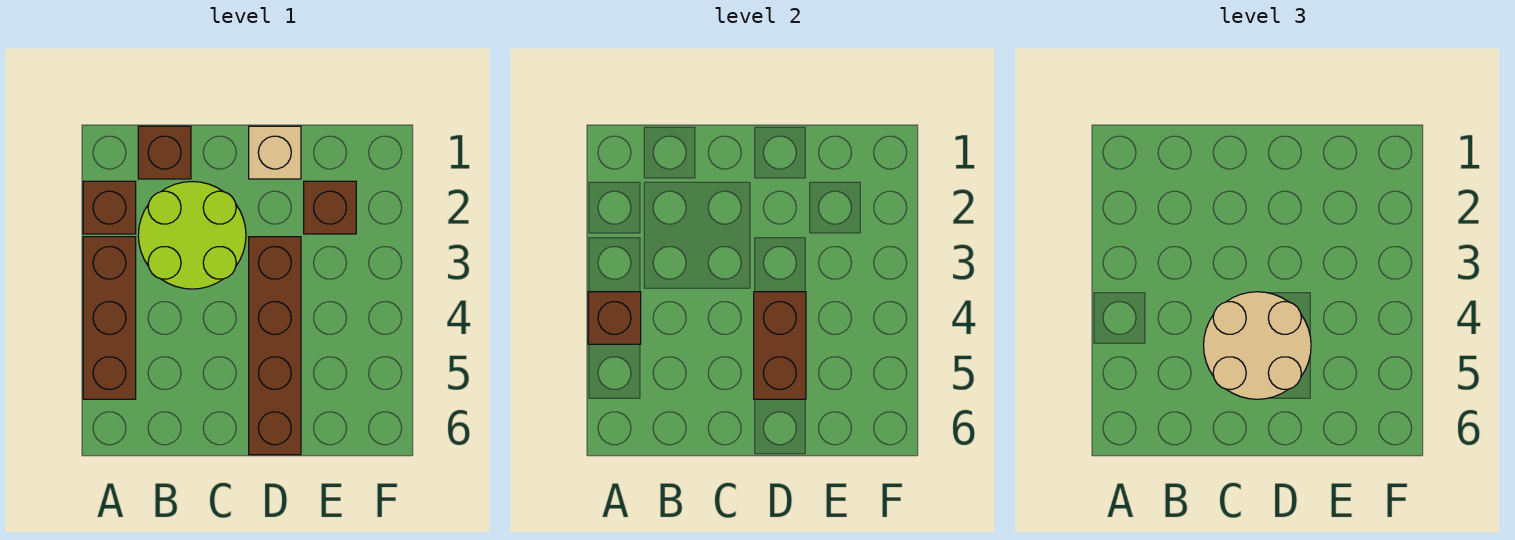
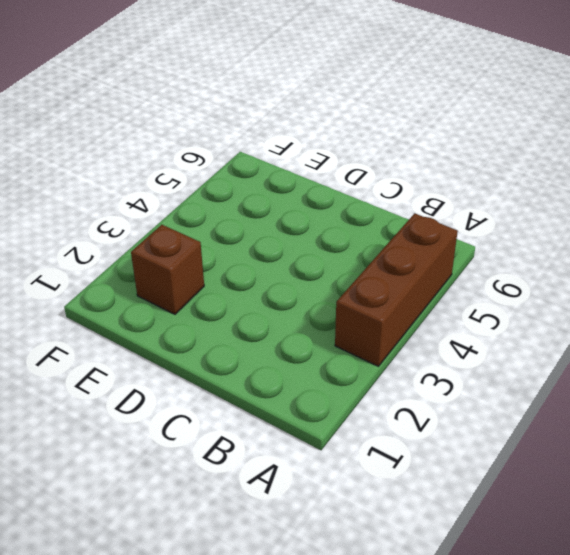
none -> brown 1x1 brick [83,181,136,234]
none -> brown 1x1 brick [138,126,191,179]

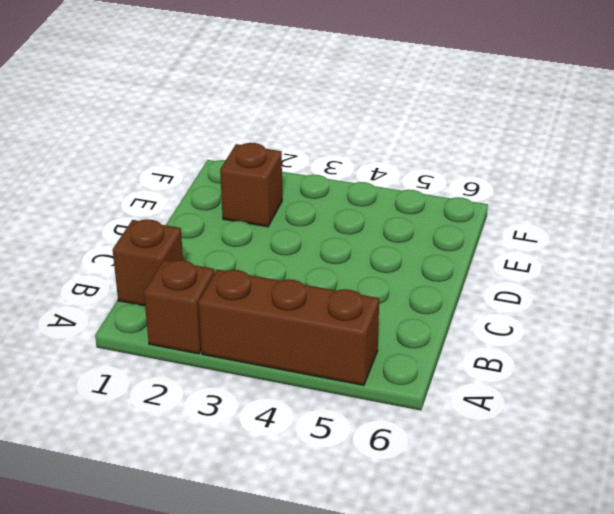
none -> lime 2x2 round brick [138,182,246,289]
none -> tan 1x1 brick [249,126,301,179]

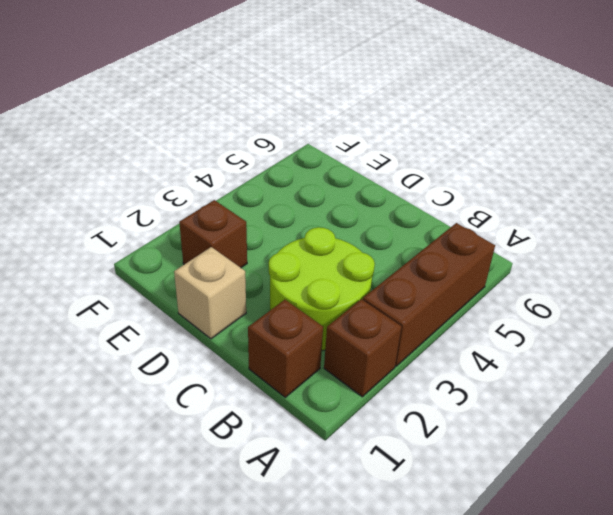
none -> brown 1x4 brick [249,237,301,455]
none -> brown 1x1 brick [588,292,641,344]

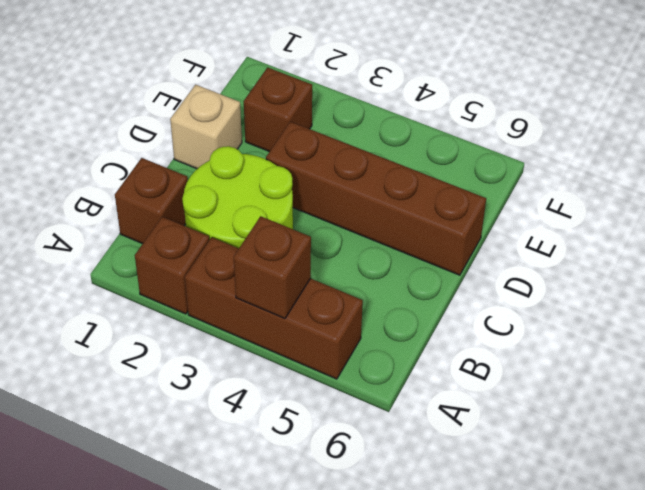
none -> brown 1x2 brick [754,292,806,399]
none -> tan 2x2 round brick [1204,292,1311,399]

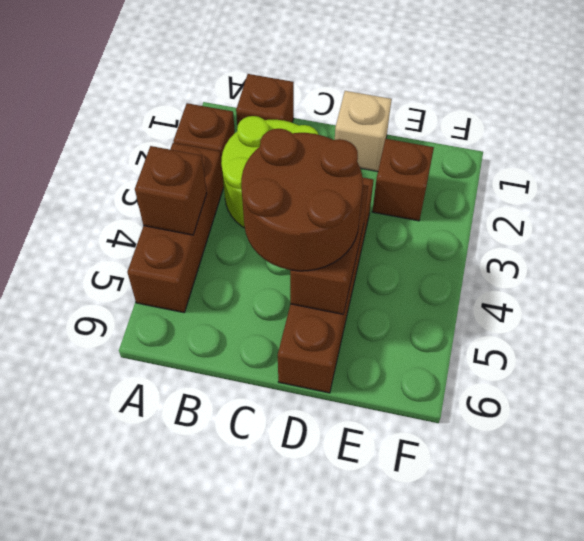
brown 2x2 round brick [241,129,363,271] -> tan 2x2 round brick [1204,292,1311,399]

